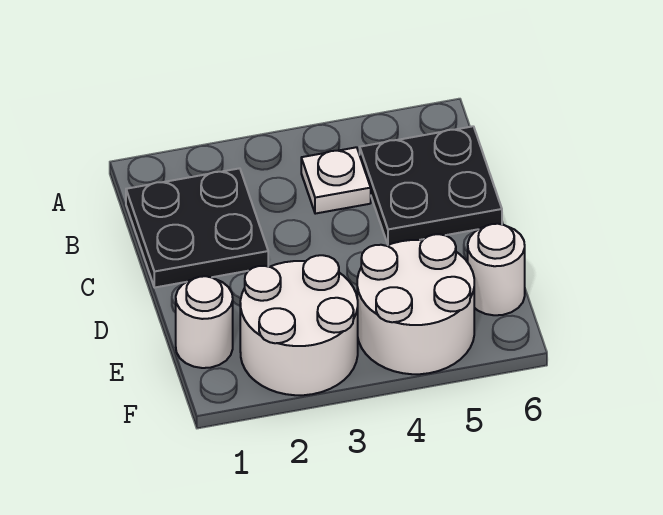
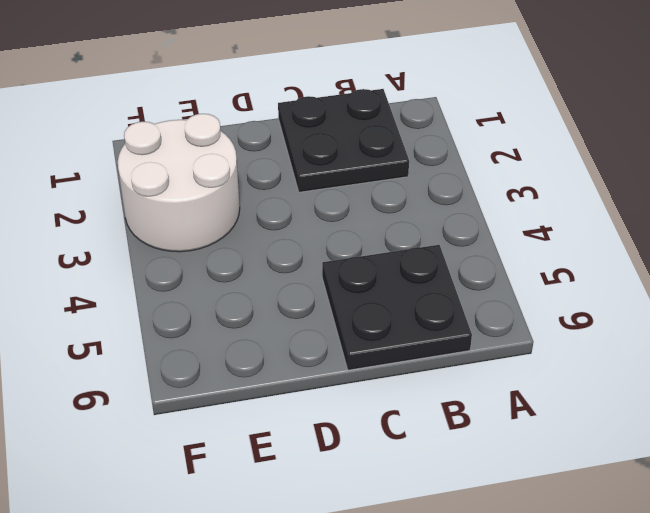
none -> white 1x1 plate [301,147,371,214]
none -> white 1x1 round brick [176,276,233,368]

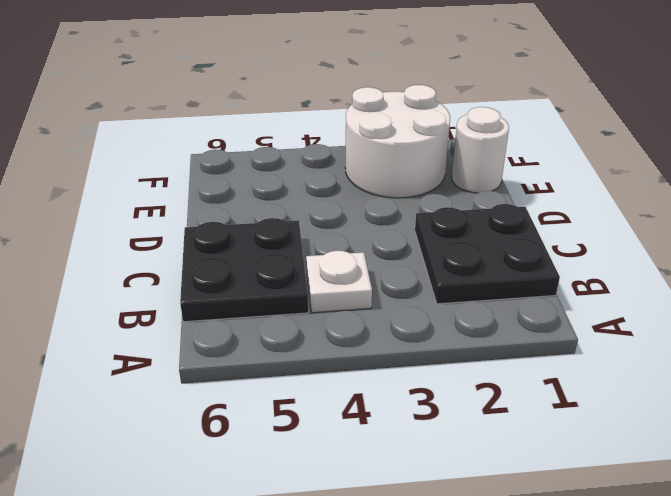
none -> white 2x2 round brick [357,234,474,374]
none -> white 1x1 round brick [468,224,525,315]

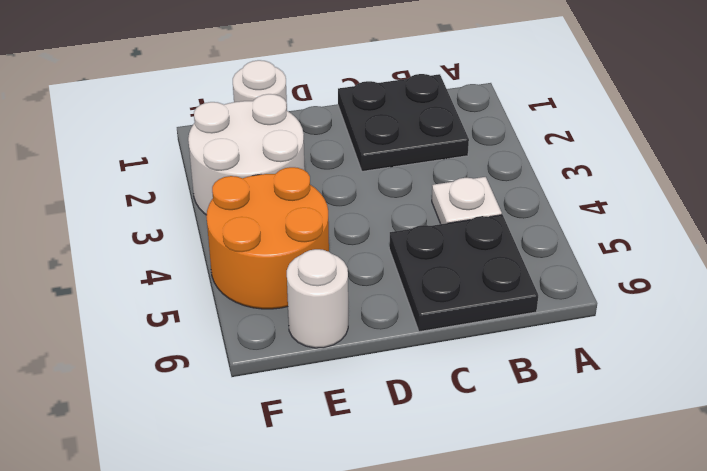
orange 2x2 round brick [206,167,329,309] -> white 2x2 round brick [357,234,474,374]

